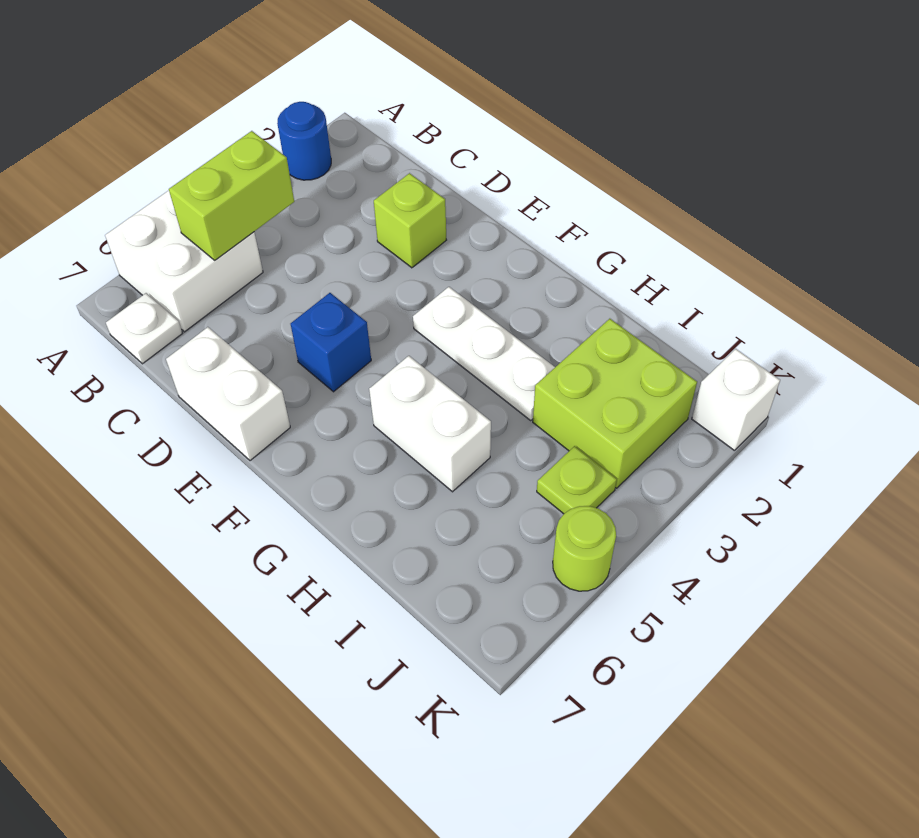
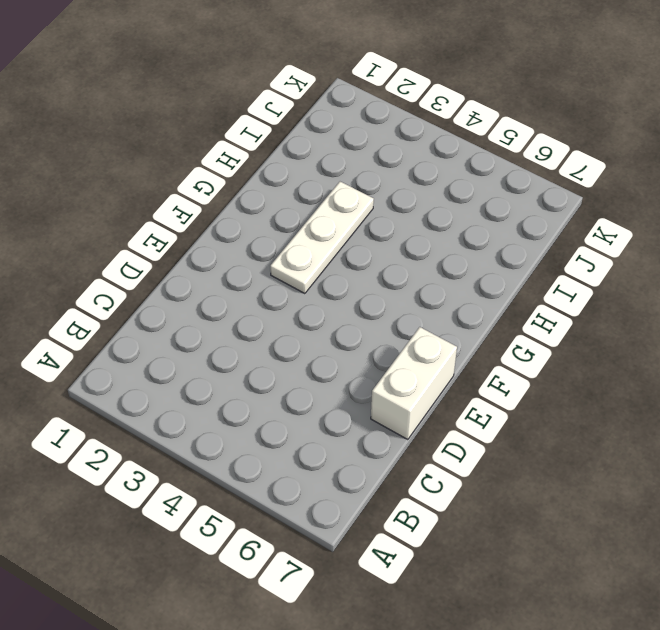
none -> blue 1x1 round brick [277,102,331,180]
none -> white 2x2 brick [105,191,263,332]
none -> white 1x1 plate [106,293,183,364]

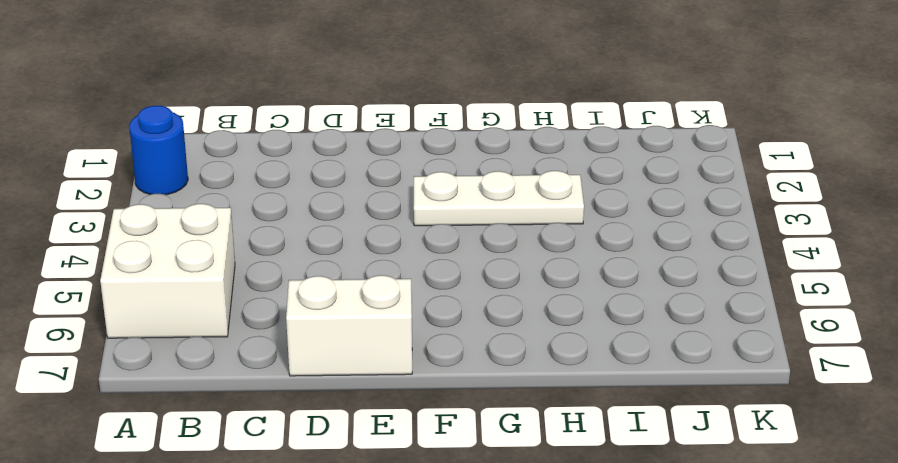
none -> white 1x1 plate [106,293,183,364]
none -> lime 1x1 brick [374,173,446,268]
none -> blue 1x1 brick [291,293,371,392]

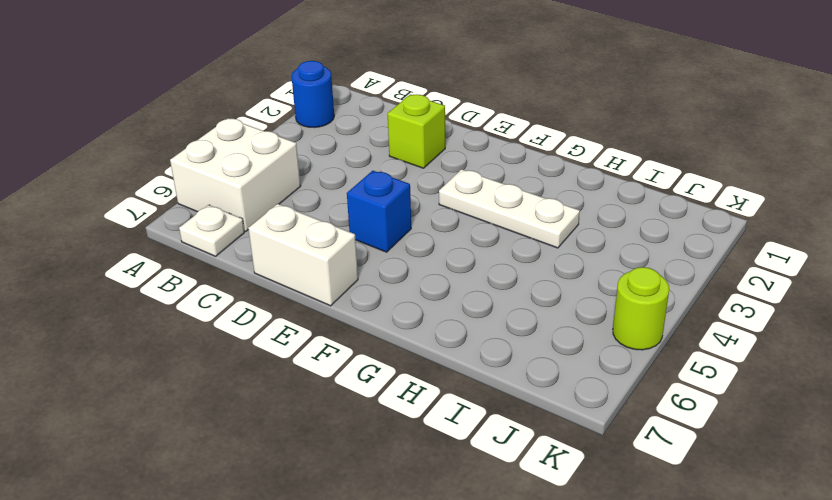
none -> white 1x2 brick [369,356,491,492]
none -> lime 2x2 brick [533,319,697,488]
none -> lime 1x1 plate [537,446,617,514]

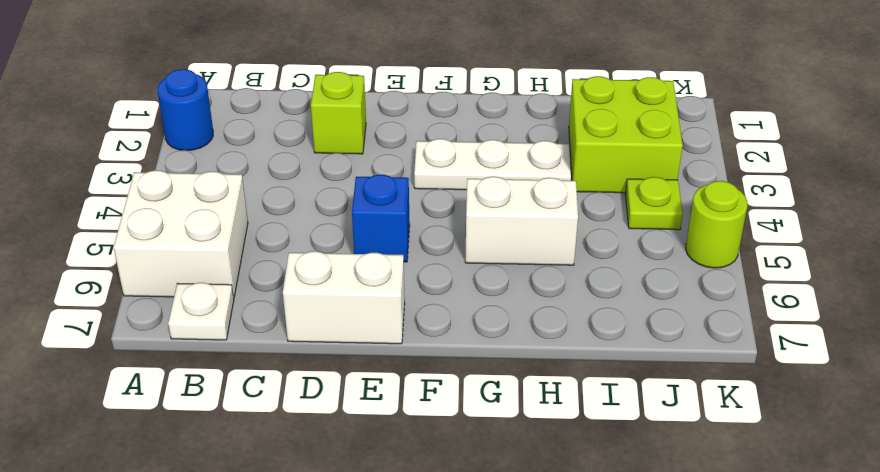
none -> white 1x1 brick [692,349,780,451]
none -> lime 1x2 brick [169,131,294,260]

